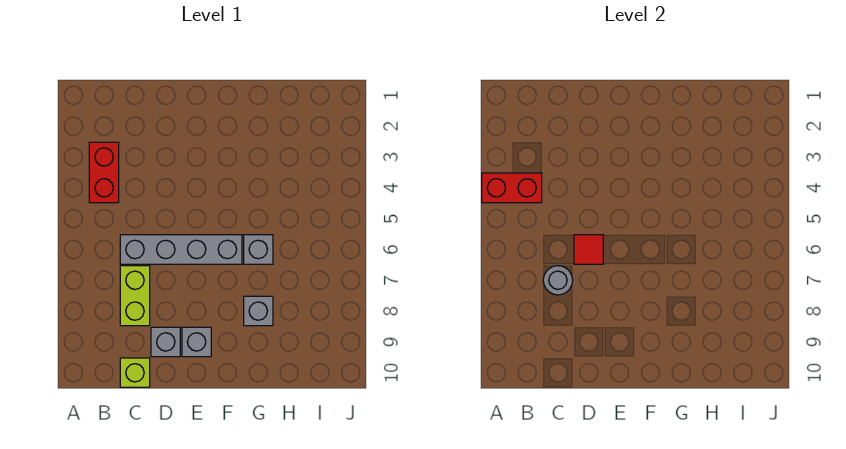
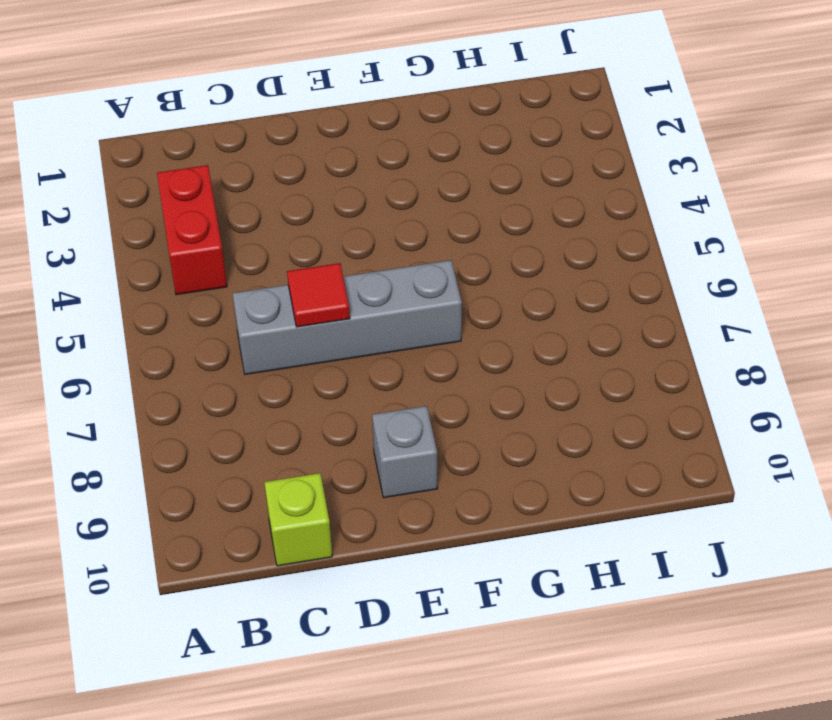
none -> lime 1x2 brick [120,266,150,326]
none -> grey 1x1 brick [151,327,180,357]

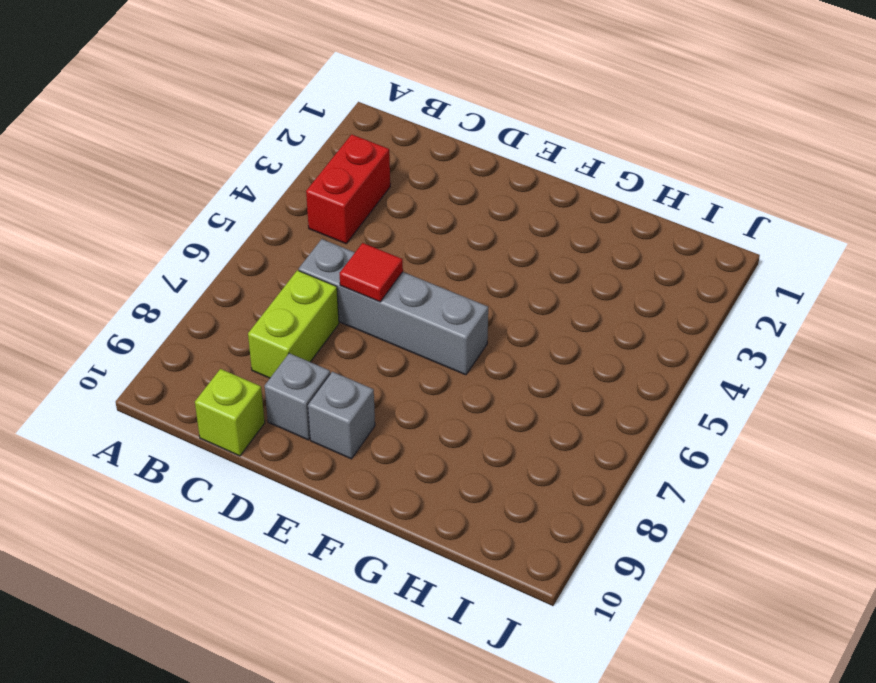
none -> grey 1x1 brick [244,235,273,264]
none -> grey 1x1 brick [244,296,273,326]

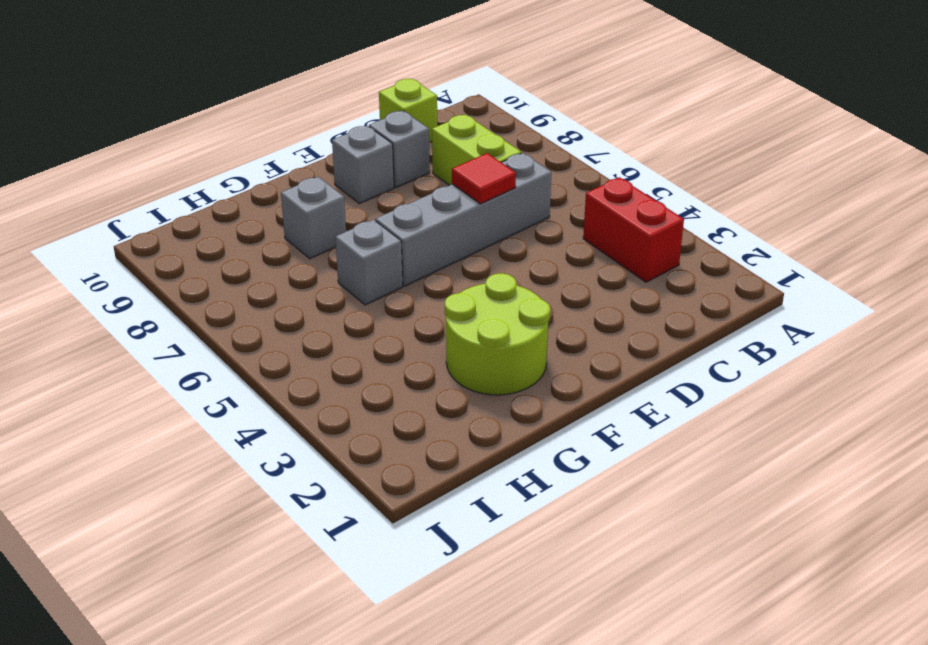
lime 2x2 round brick [445,273,550,395] -> none
none -> red 1x2 brick [482,173,542,203]
none -> grey 1x1 round brick [543,266,573,295]

